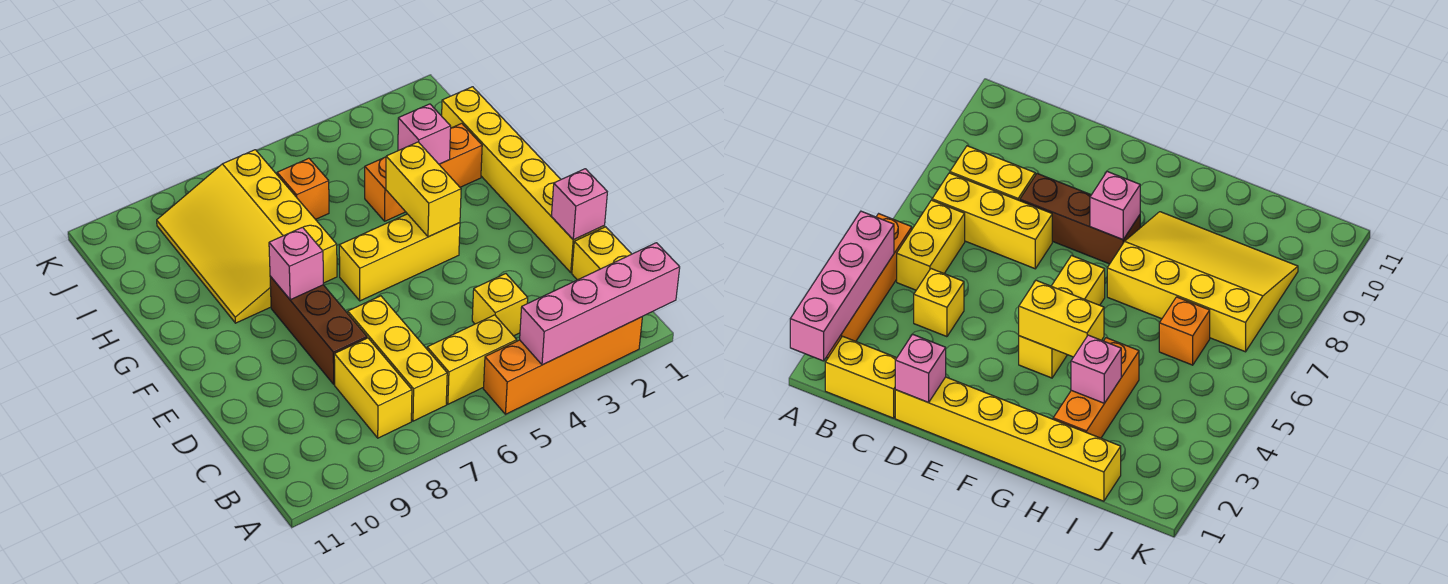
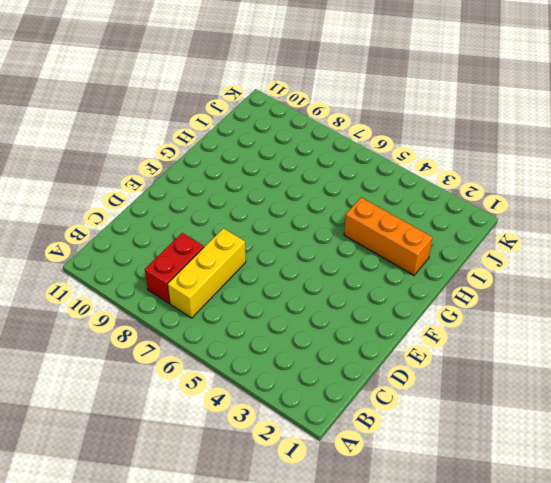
red 1x2 brick [145,233,204,303] -> yellow 1x2 brick [334,338,412,438]
none -> orange 1x4 brick [484,317,642,414]
none -> yellow 1x2 brick [572,227,631,280]
none -> yellow 1x2 brick [427,315,517,404]

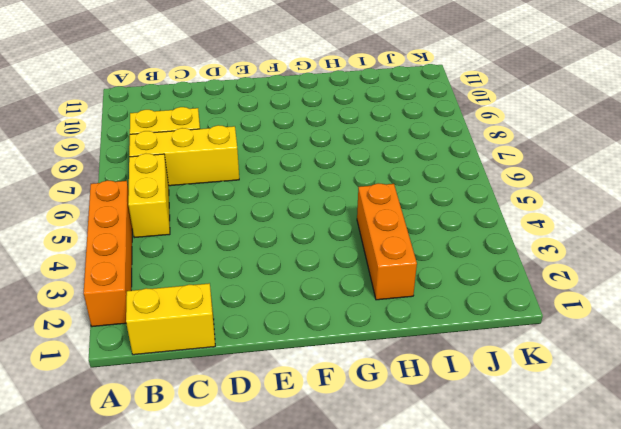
none -> yellow 1x1 brick [472,274,528,336]
none -> yellow 1x6 brick [442,87,604,273]
none -> brown 1x3 brick [270,276,367,384]

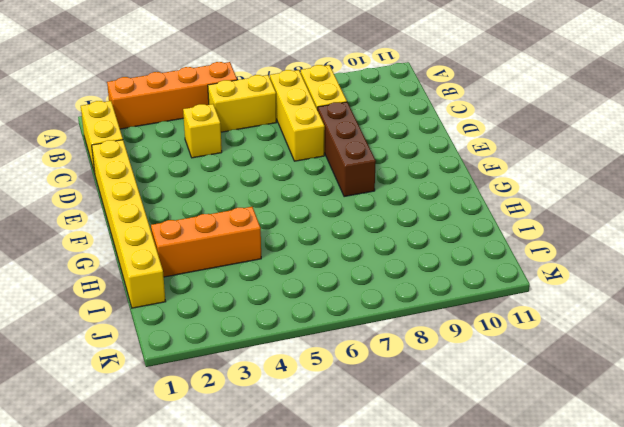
none -> yellow 1x3 brick [339,214,460,301]
none -> yellow 3x4 slope [157,150,337,323]
none -> orange 1x1 brick [277,158,329,219]

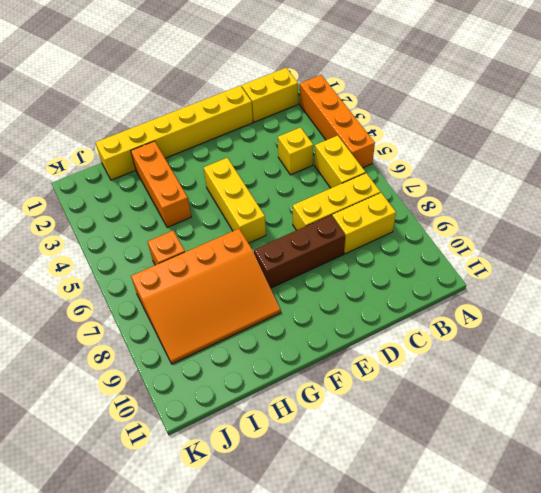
orange 3x4 slope [131,229,281,364] -> yellow 3x4 slope [157,150,337,323]
none -> pink 1x4 brick [520,243,680,365]
none -> pink 1x1 brick [551,169,607,240]
none -> yellow 1x2 brick [386,142,461,237]

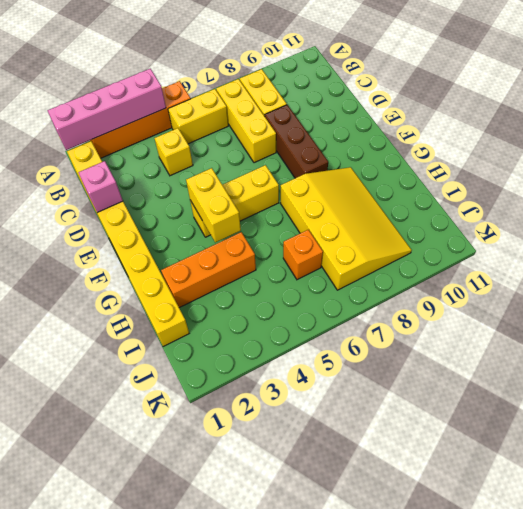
none -> pink 1x1 brick [269,227,323,300]
none -> pink 1x1 brick [398,104,451,164]

